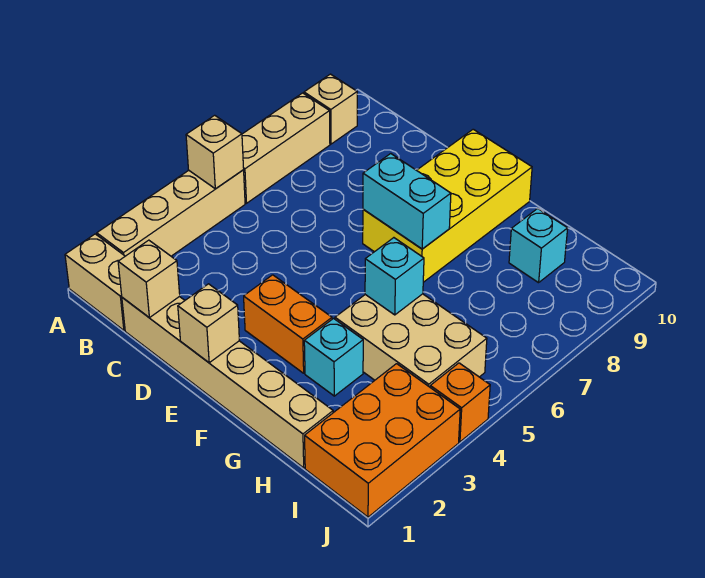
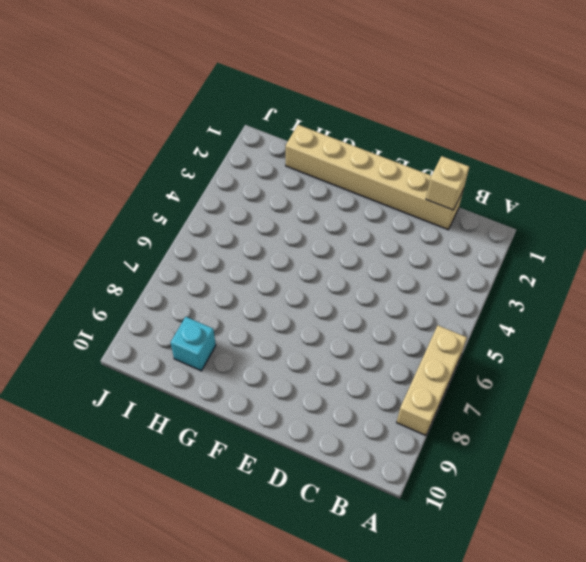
none -> tan 1x2 brick [65,234,125,330]
none -> tan 1x4 brick [97,170,245,256]
none -> tan 1x1 brick [304,74,357,144]

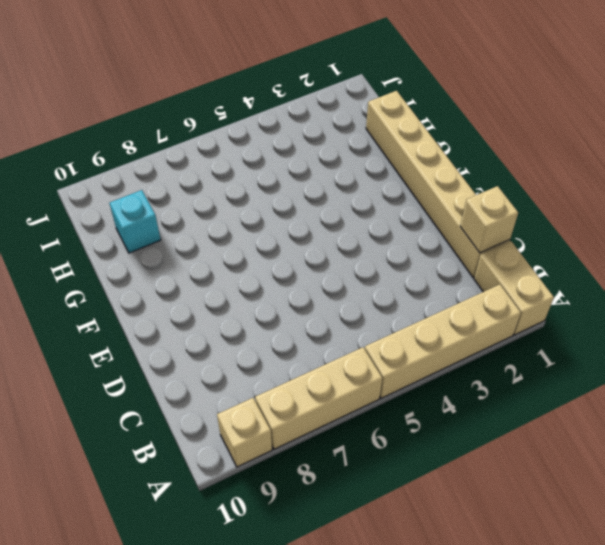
none -> orange 1x2 brick [244,275,332,373]
none -> yellow 2x4 brick [363,129,532,282]
none -> cyan 1x1 brick [304,319,363,396]

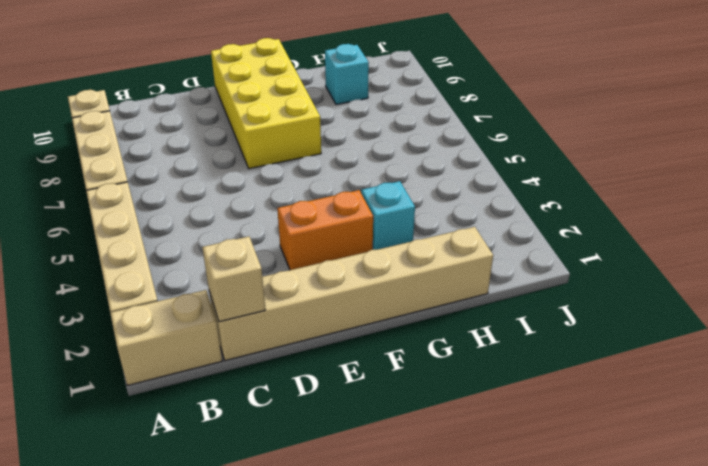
none -> tan 2x3 brick [335,294,487,387]
none -> orange 2x3 brick [305,364,460,517]
none -> orange 1x1 brick [430,363,490,442]

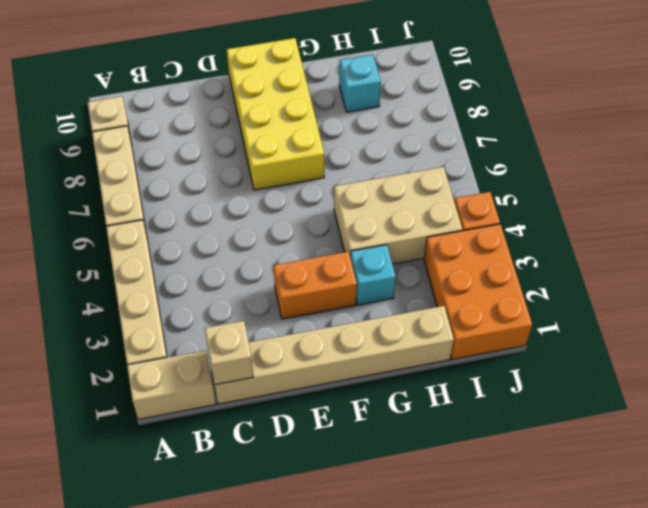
none -> tan 1x1 brick [186,115,244,189]
none -> tan 1x1 brick [178,284,239,363]
none -> cyan 1x2 brick [363,154,451,249]

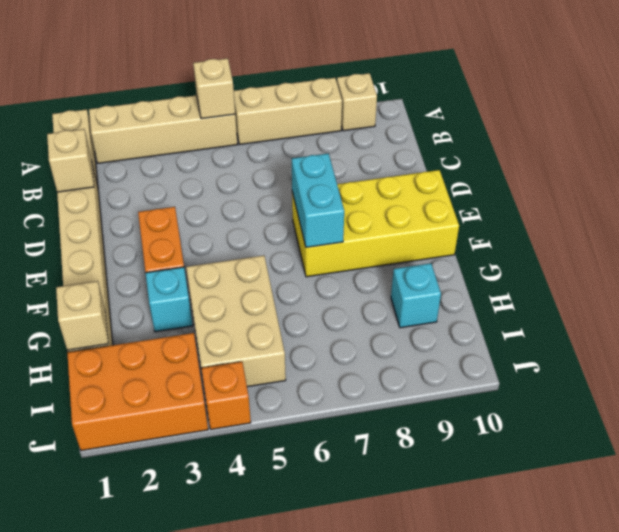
tan 1x1 brick [56,281,108,350] -> tan 1x1 brick moved to [178,284,239,363]
none -> cyan 1x1 brick [365,238,424,315]

